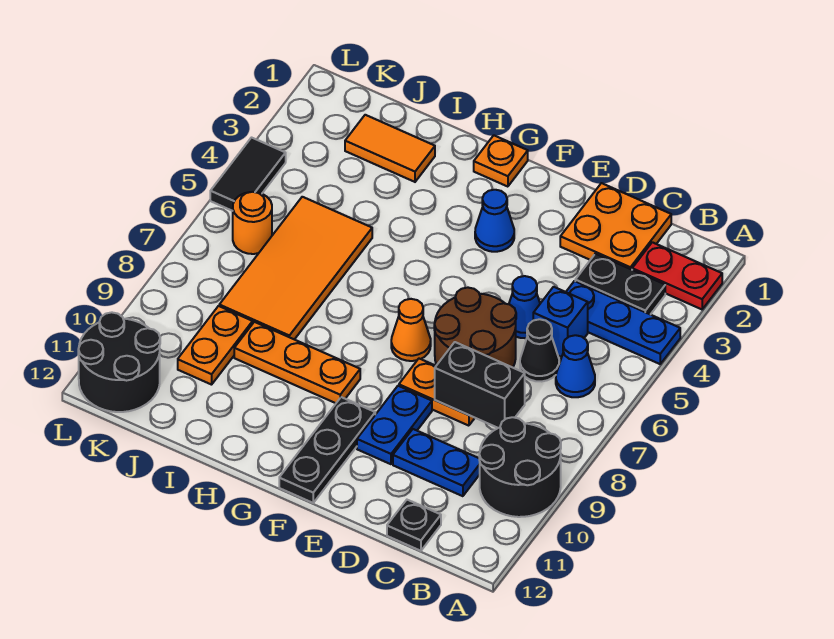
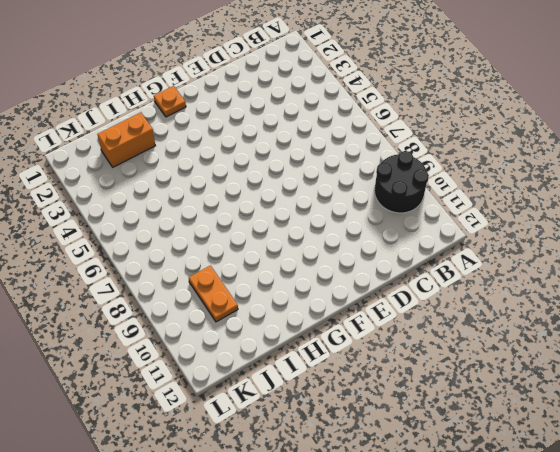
orange 1x2 brick [98,112,155,167] -> orange 1x2 tile [345,115,435,182]
none -> red 1x2 plate [632,242,722,309]
none -> blue 1x3 plate [566,281,680,364]
none -> black 1x2 plate [575,254,665,315]

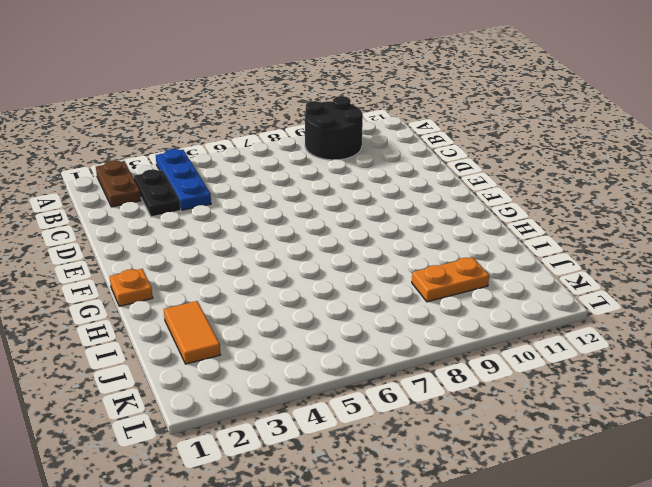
brown 1x2 plate [96,160,141,207] -> red 1x2 plate [632,242,722,309]
none -> blue 1x1 cone [556,335,595,397]
none -> orange 2x2 plate [560,183,671,270]
none -> blue 1x1 brick [533,287,588,357]

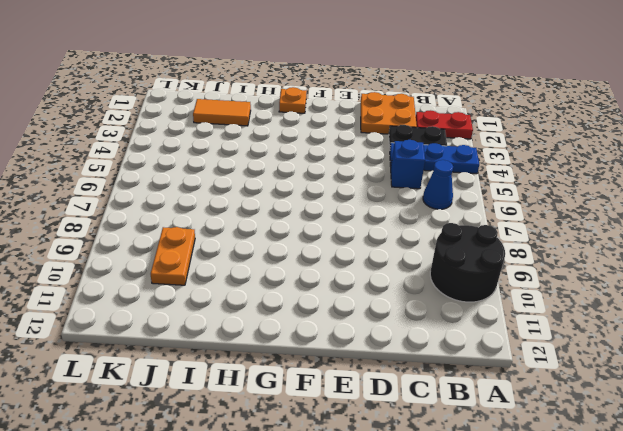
none -> black 1x1 cone [520,319,559,381]
none -> blue 1x2 plate [393,429,480,496]
none -> black 1x1 plate [387,500,441,551]

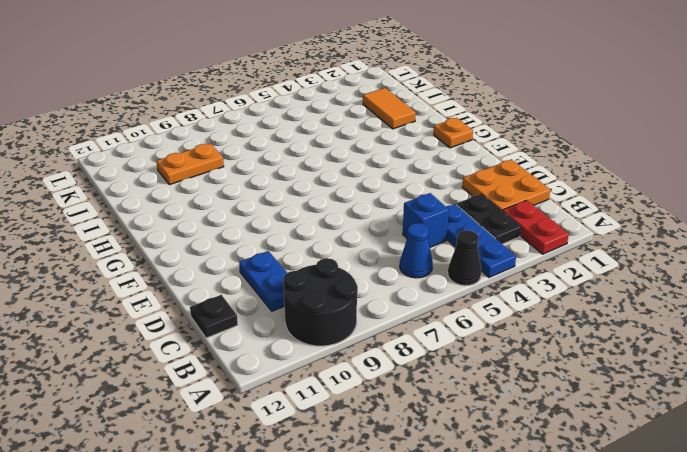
black 1x1 cone [448,230,481,286] -> black 1x1 cone moved to [520,319,559,381]
none -> blue 1x1 cone [509,276,540,338]
none -> brown 2x2 round brick [434,288,516,368]
none -> orange 1x2 plate [399,359,475,426]

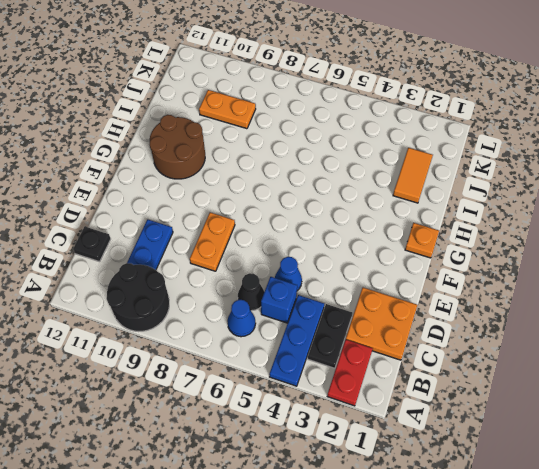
brown 2x2 round brick [150,115,205,179] -> brown 2x2 round brick moved to [434,288,516,368]
none -> blue 1x2 plate [357,386,432,464]
none -> blue 1x1 cone [475,190,514,252]
none -> orange 1x1 cone [391,299,431,361]

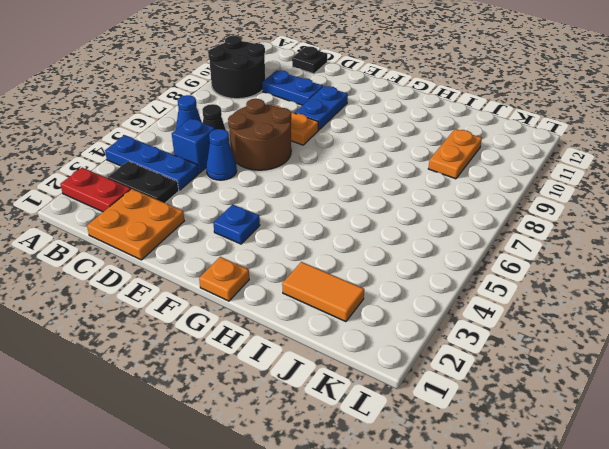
blue 1x1 plate [213,204,260,244] -> blue 1x1 cone [475,190,514,252]
none -> orange 1x1 cone [391,299,431,361]
none -> black 1x3 plate [279,397,375,503]
none -> orange 1x3 plate [234,322,360,403]

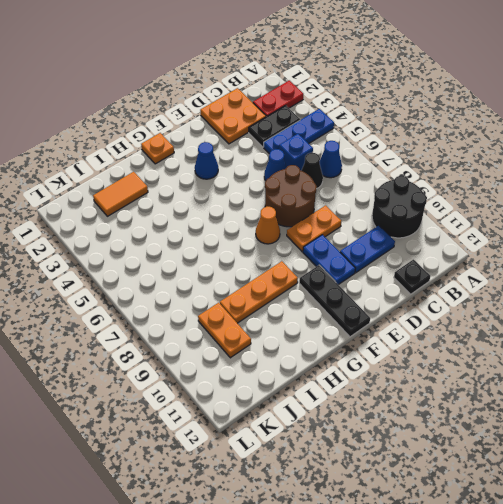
none -> orange 2x4 tile [219,197,372,339]
none -> orange 1x1 round brick [233,192,272,254]
none -> black 2x2 round brick [78,312,160,412]

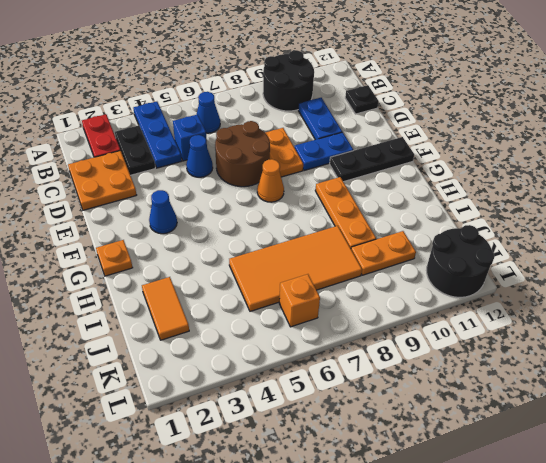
orange 1x1 brick [279,274,320,327] -> orange 1x1 round brick [233,192,272,254]
none -> black 1x1 cone [520,319,559,381]
none -> black 1x2 tile [210,138,286,211]
none -> black 1x2 brick [435,342,525,428]

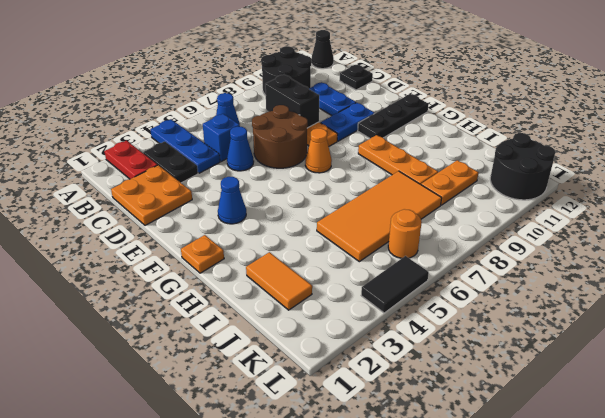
black 1x1 cone [311,30,334,69] -> black 1x1 cone moved to [520,319,559,381]

